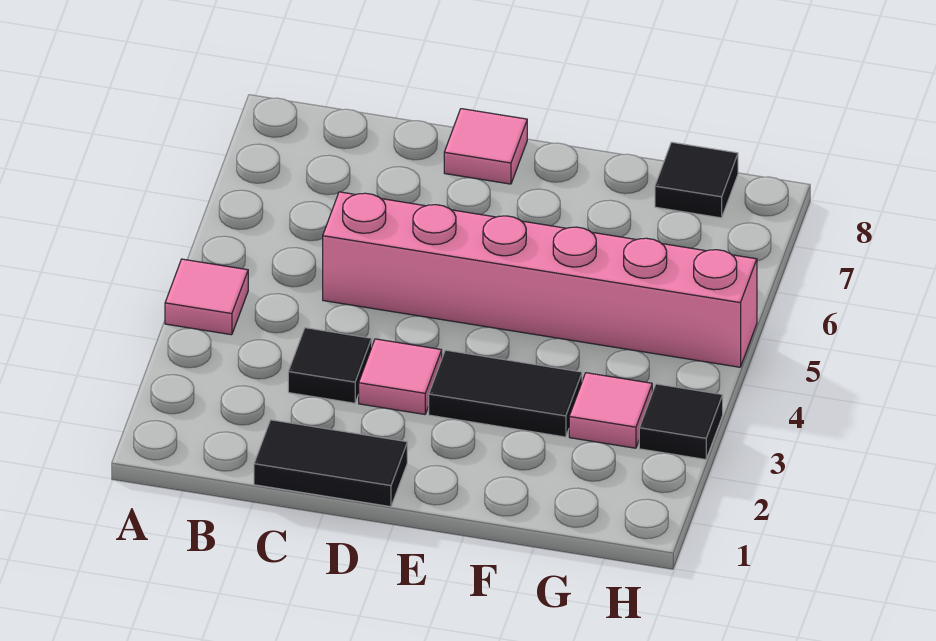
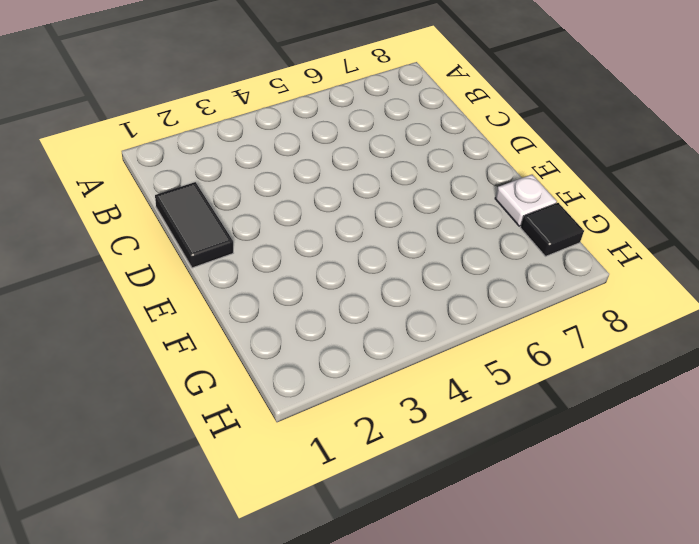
white 1x1 plate [495,175,557,226] -> none
none -> pink 1x1 tile [165,259,248,335]
none -> black 1x1 tile [288,328,372,403]

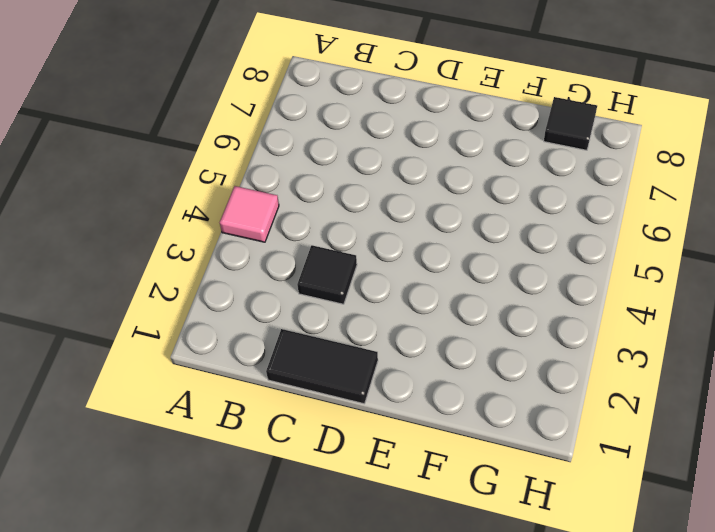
none -> pink 1x6 brick [323,192,757,367]
none -> pink 1x1 tile [359,339,442,414]

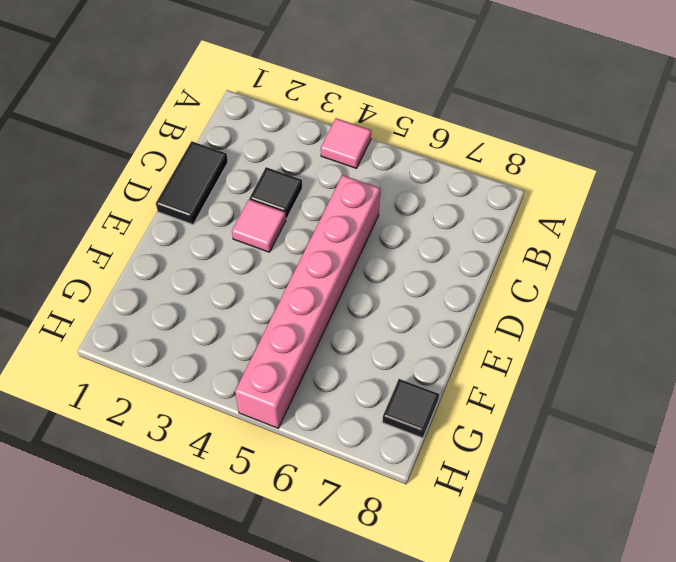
none -> pink 1x1 tile [444,109,527,184]
none -> black 1x2 tile [429,350,582,437]

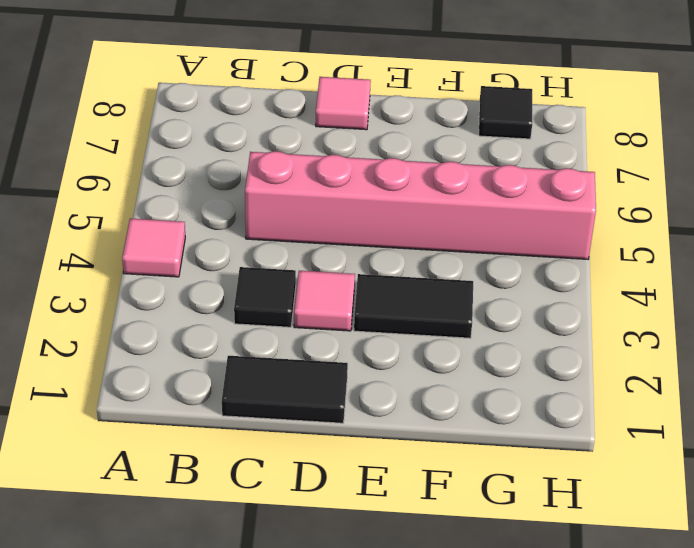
none -> pink 1x1 tile [569,373,652,448]
none -> black 1x1 tile [639,384,723,459]

